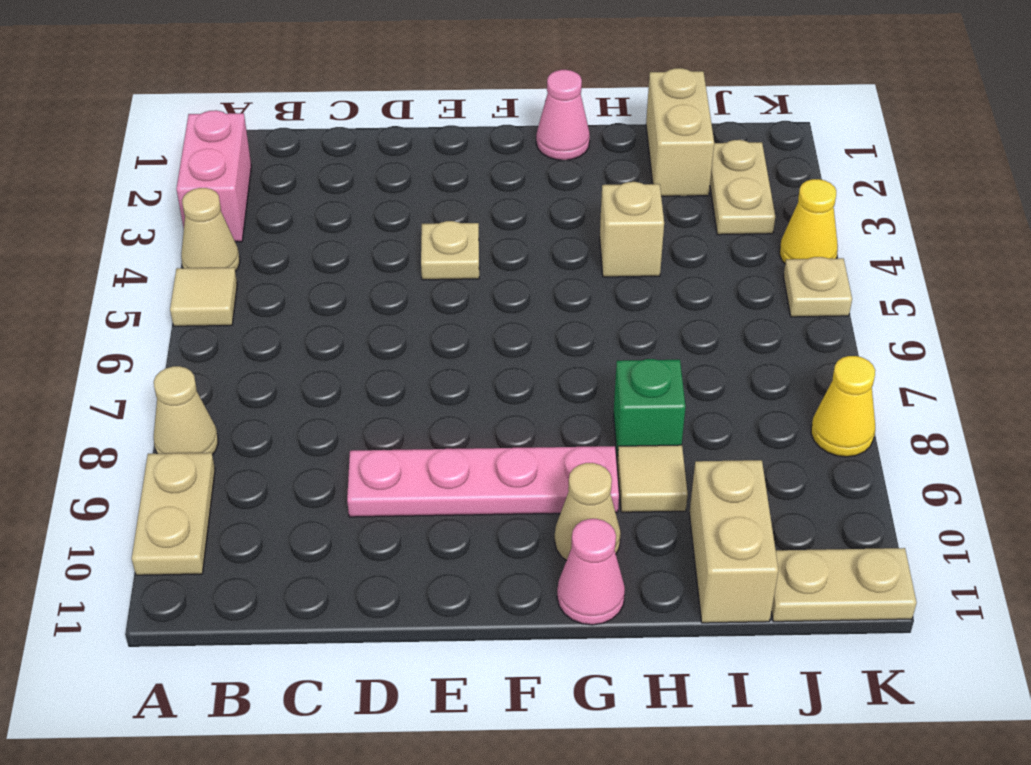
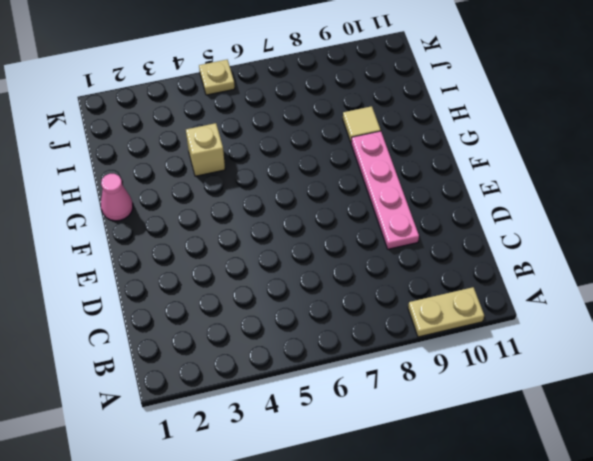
none -> pink 1x2 brick [176,110,251,242]
none -> tan 1x1 cone [181,188,240,271]
none -> tan 1x1 tile [170,267,237,326]

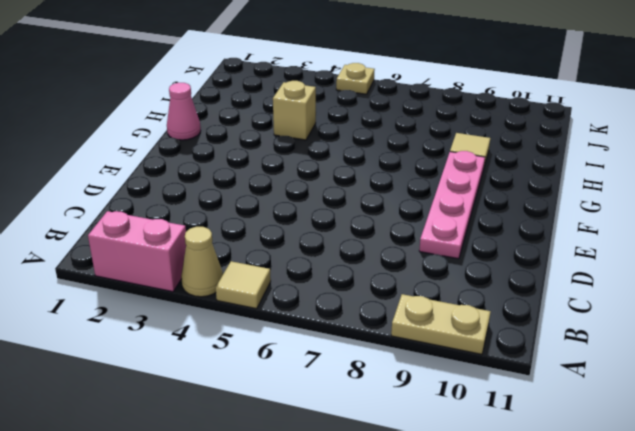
none -> tan 1x1 cone [154,366,218,455]
none -> tan 1x1 plate [421,221,479,280]
none -> tan 1x1 cone [555,463,621,561]

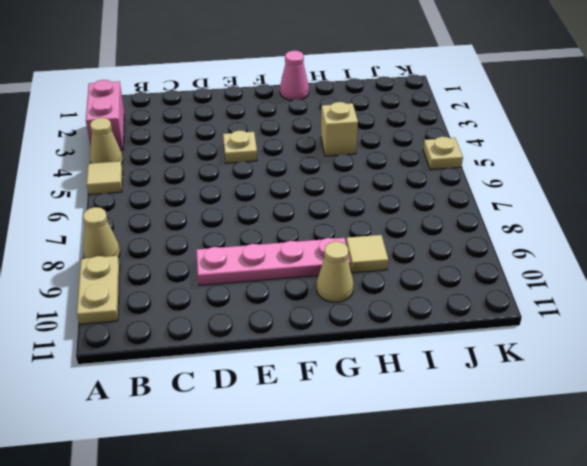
none -> pink 1x1 cone [557,519,625,625]
none -> green 1x1 brick [613,359,686,460]
none -> tan 1x2 brick [646,68,714,196]

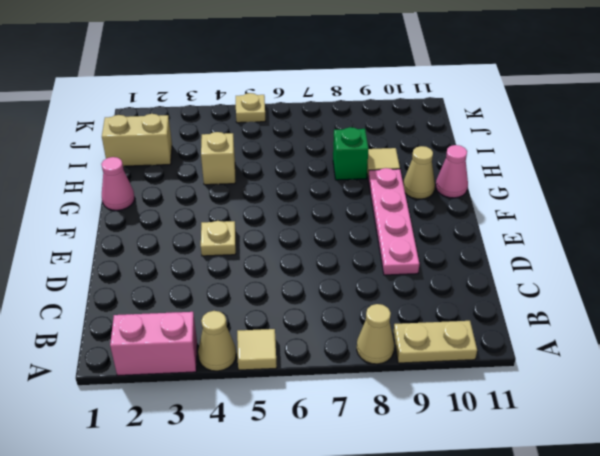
none -> tan 1x2 brick [689,460,779,623]
none -> tan 1x2 plate [710,140,775,235]
none -> tan 1x2 plate [771,548,917,622]

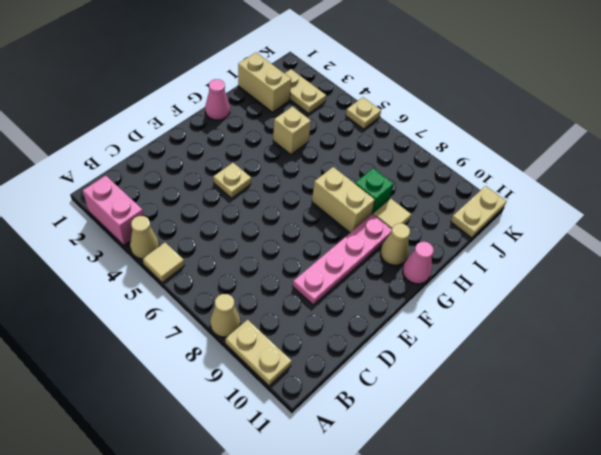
tan 1x2 brick [312,167,375,233] -> tan 1x2 brick moved to [689,460,779,623]
none -> yellow 1x1 cone [780,179,838,263]
none -> yellow 1x1 cone [811,356,875,457]

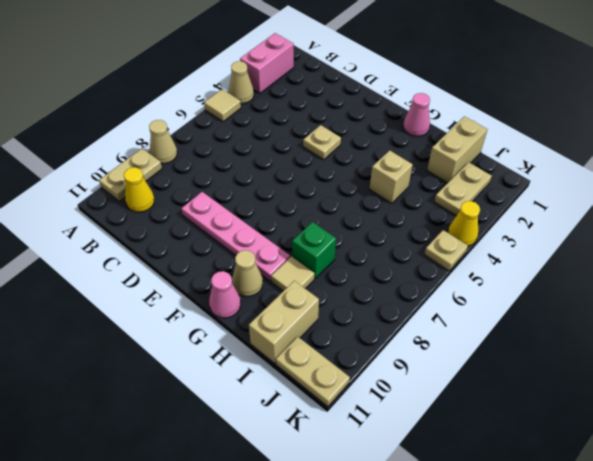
yellow 1x1 cone [124,167,154,212] -> yellow 1x1 cone moved to [811,356,875,457]

